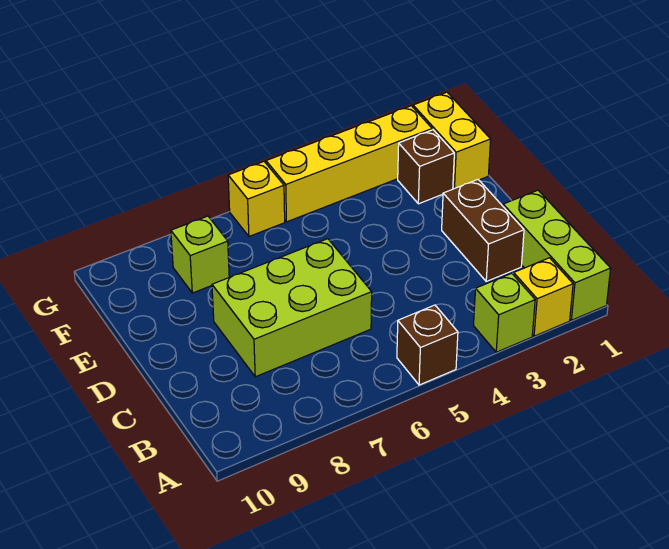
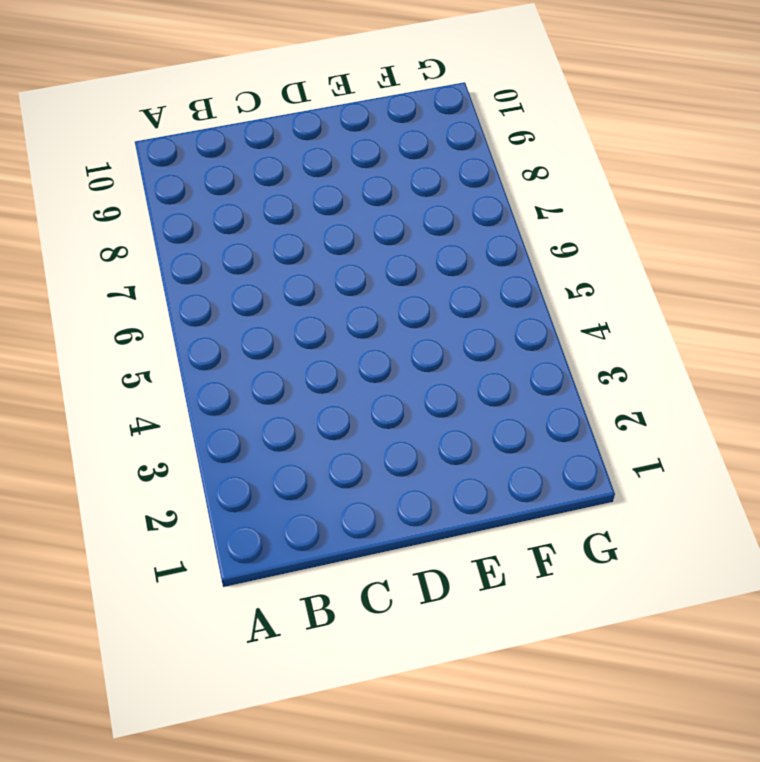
none -> lime 1x3 brick [503,190,611,320]
none -> yellow 1x1 brick [514,258,573,336]

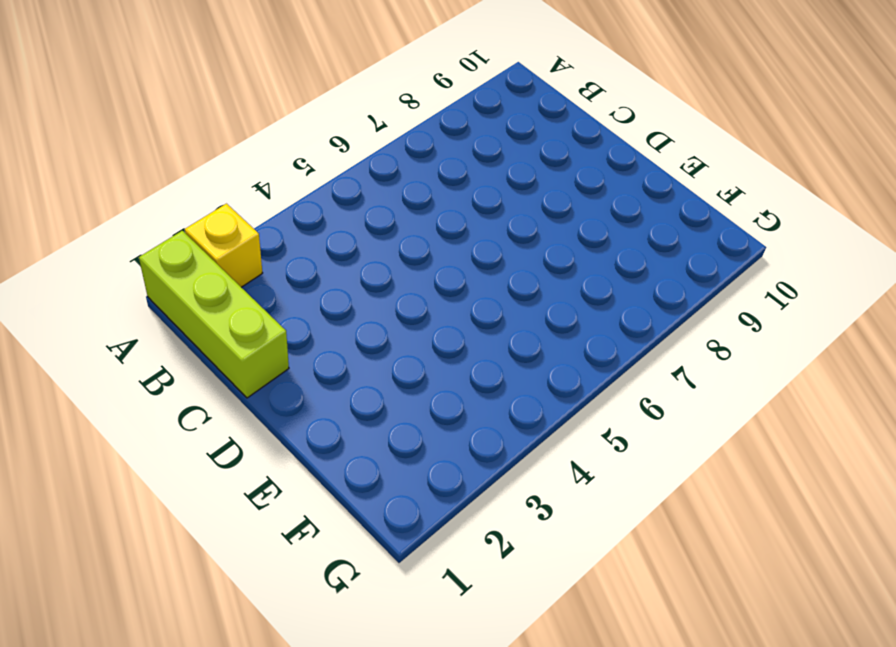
none -> lime 1x1 brick [474,273,535,352]
none -> brown 1x1 brick [397,305,458,385]

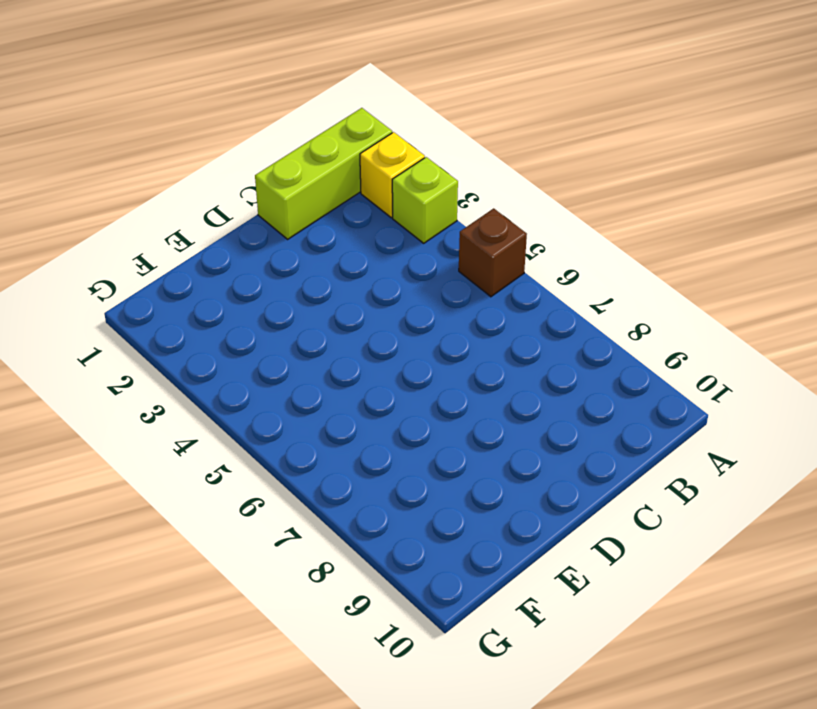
none -> brown 1x2 brick [442,180,524,281]
none -> lime 2x3 brick [212,239,372,377]

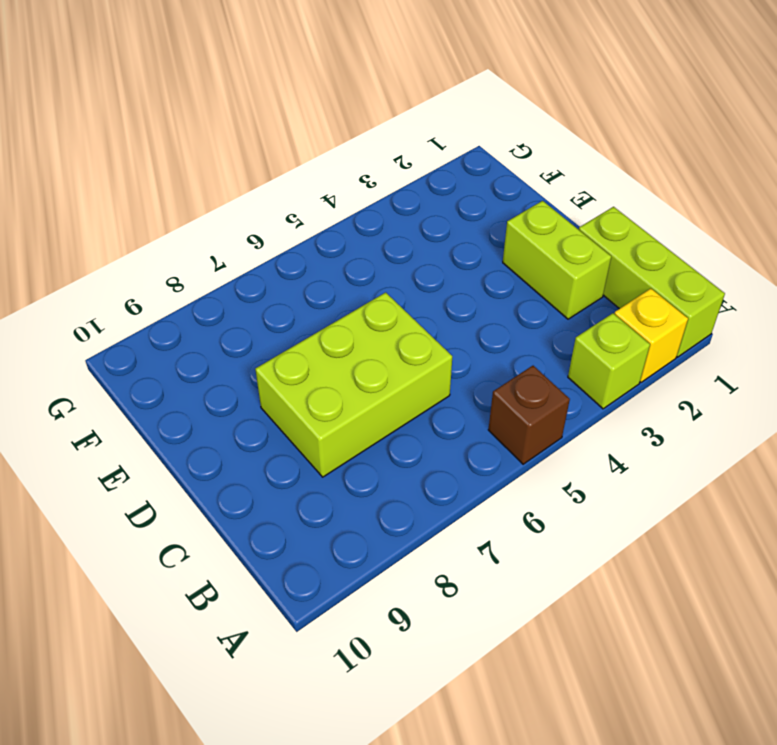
lime 1x2 brick [503,201,611,319] -> brown 1x2 brick [442,180,524,281]
none -> yellow 1x2 brick [413,92,491,189]
none -> brown 1x1 brick [398,130,454,204]

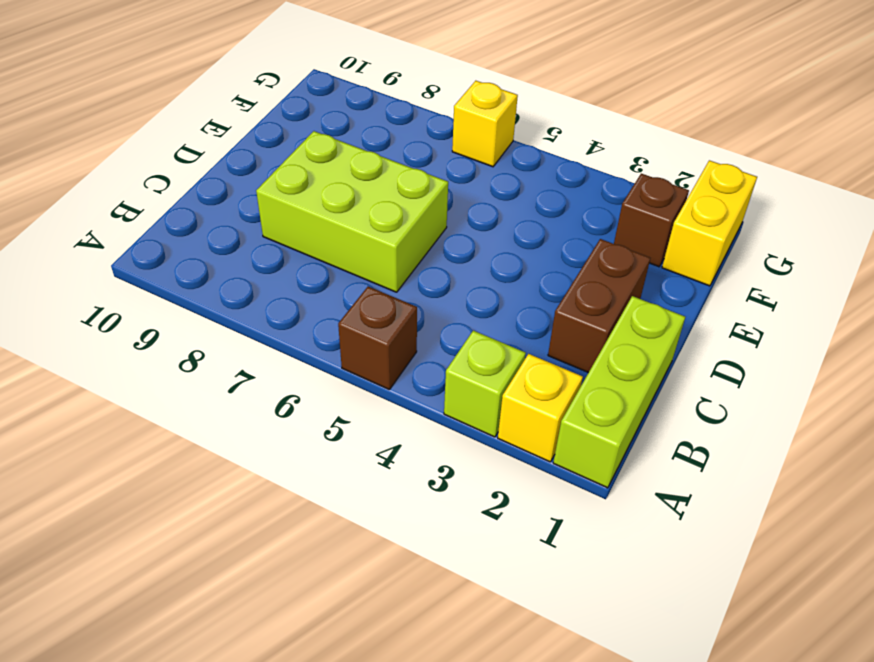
none -> lime 1x1 brick [171,216,229,293]
none -> yellow 1x4 brick [266,106,432,222]

